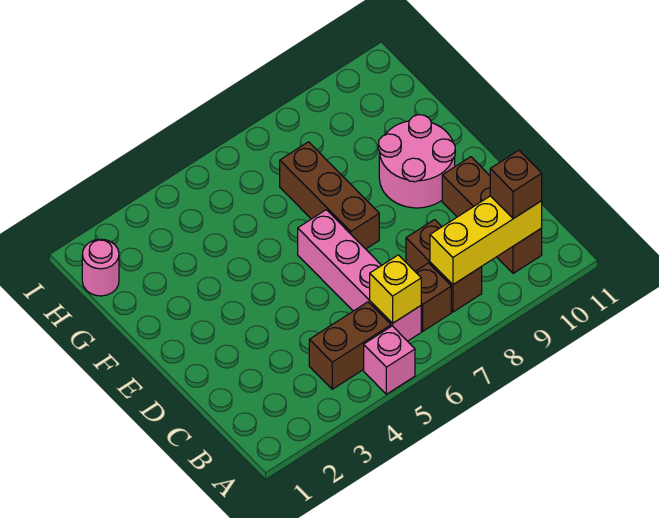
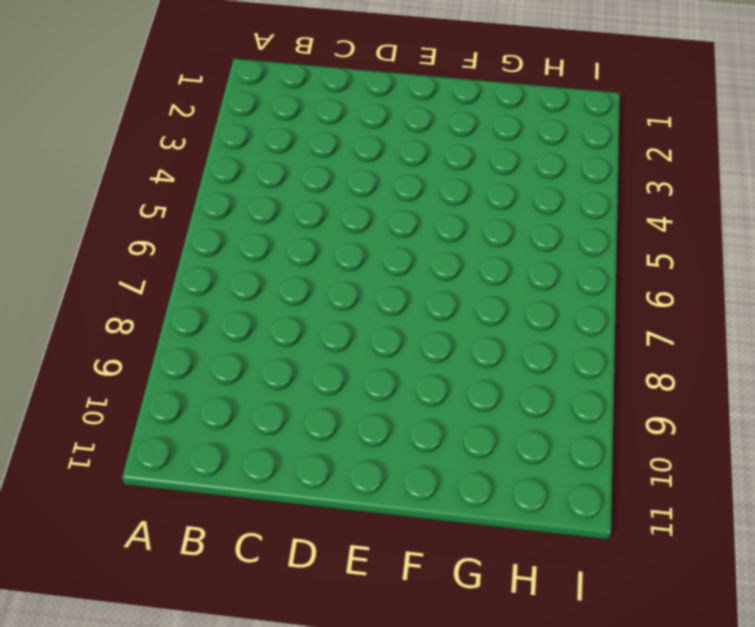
none -> pink 1x1 brick [364,326,415,394]
none -> brown 1x2 brick [309,302,391,389]
none -> pink 1x4 brick [298,210,421,341]

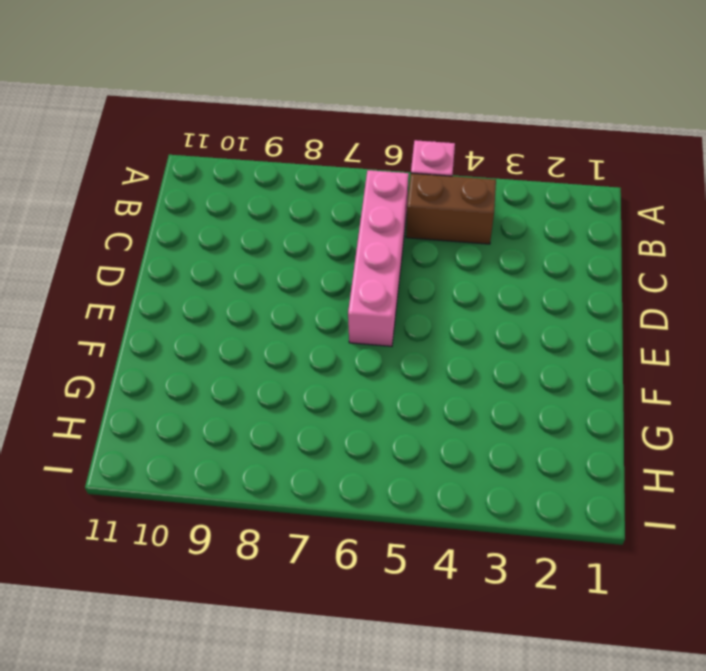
none -> brown 1x1 brick [415,263,451,331]
none -> brown 1x2 brick [406,220,482,312]
none -> brown 1x3 brick [442,157,542,273]

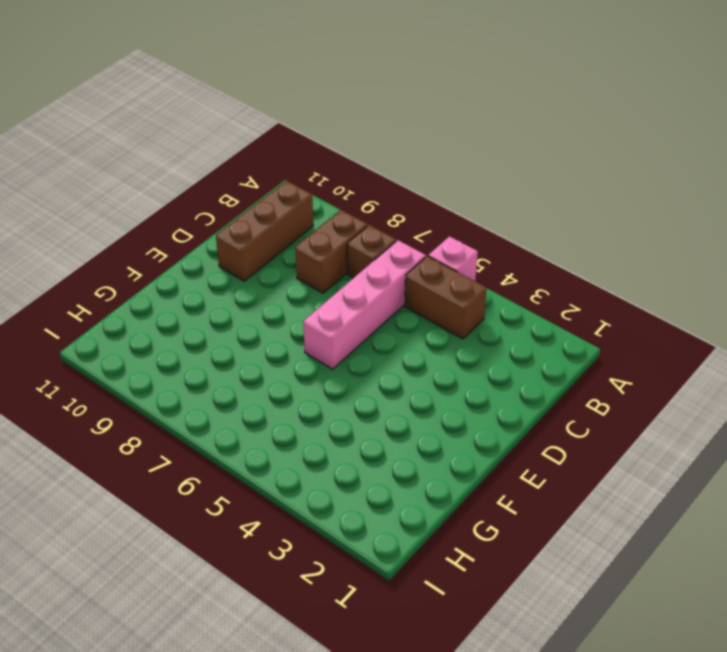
none -> brown 1x3 brick [280,142,379,249]
none -> pink 2x2 round brick [378,115,455,208]
none -> pink 1x1 round brick [82,239,119,296]

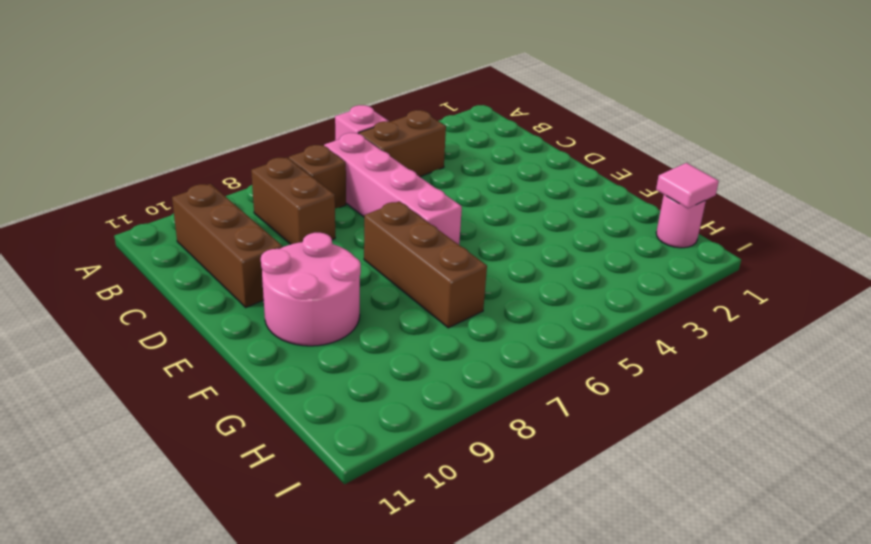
pink 1x1 tile [656,163,719,208] -> none
none -> yellow 1x1 brick [370,255,421,323]
none -> yellow 1x3 brick [430,196,542,285]
none -> brown 1x1 brick [490,150,542,219]

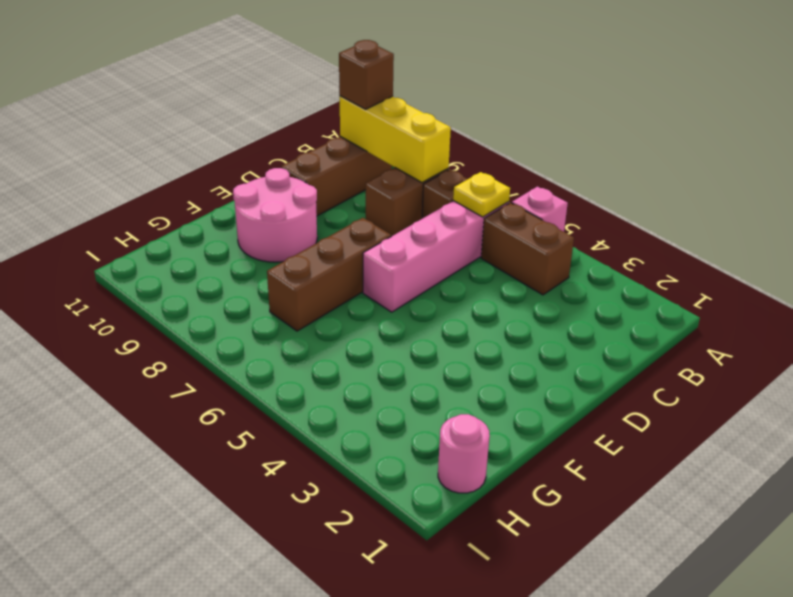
yellow 1x1 plate [453,172,510,217] -> yellow 1x1 brick [370,255,421,323]

